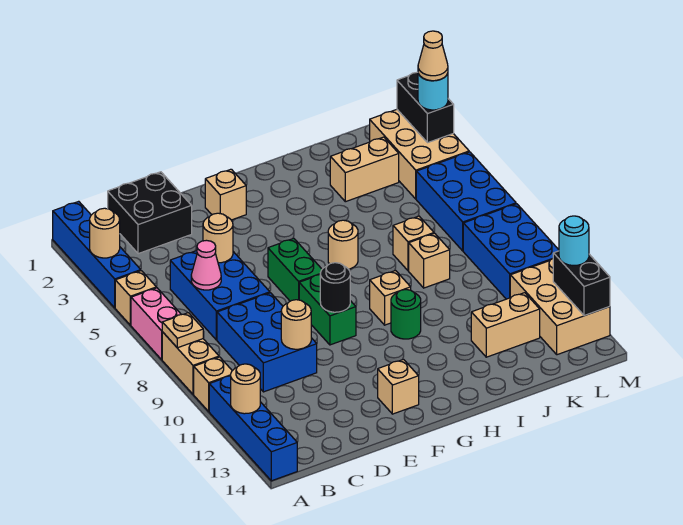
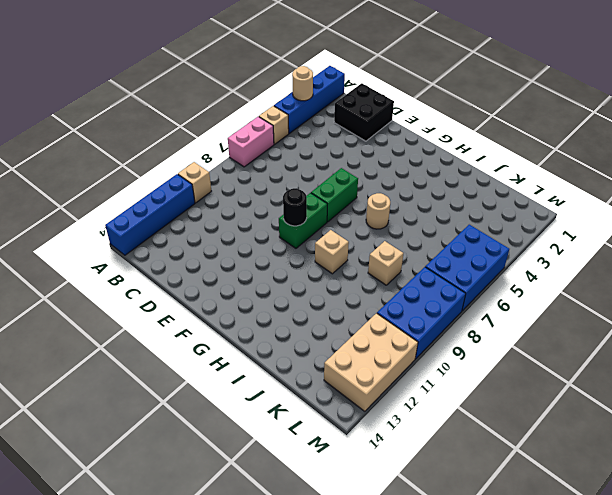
none -> tan 1x2 brick [162,332,219,394]
none -> blue 2x3 brick [170,251,270,340]
none -> blue 2x3 brick [217,293,317,392]
none -> tan 1x1 brick [205,169,246,220]

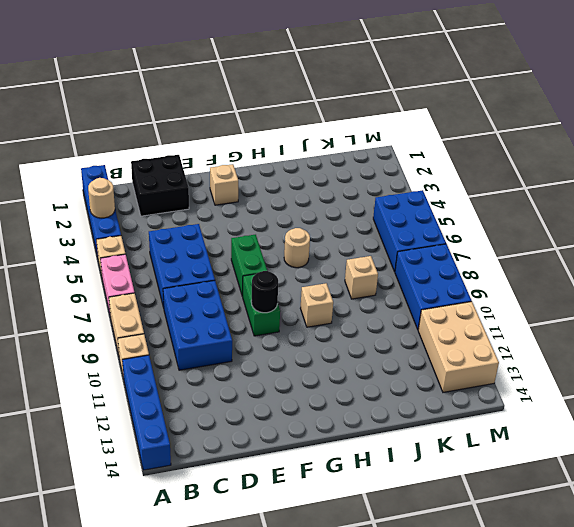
none -> tan 1x1 brick [378,359,419,414]
none -> green 1x1 round brick [391,290,421,339]
none -> tan 1x2 brick [330,137,399,202]
none -> tan 1x1 brick [393,216,434,271]

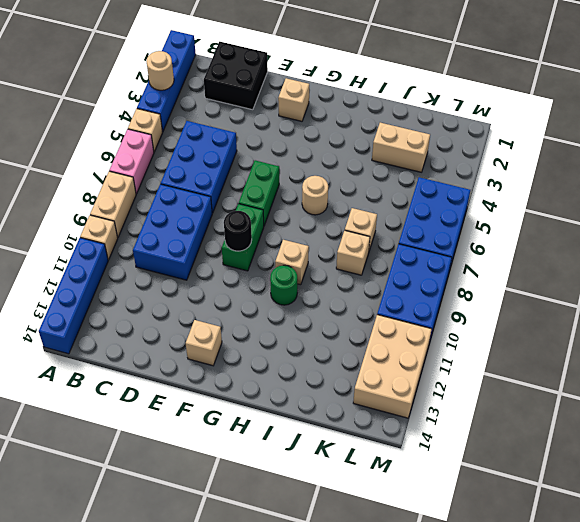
none -> tan 1x2 brick [471,293,540,357]
none -> tan 2x3 brick [370,110,469,199]
none -> tan 1x1 plate [162,313,203,348]
none -> tan 1x1 round brick [231,364,260,414]

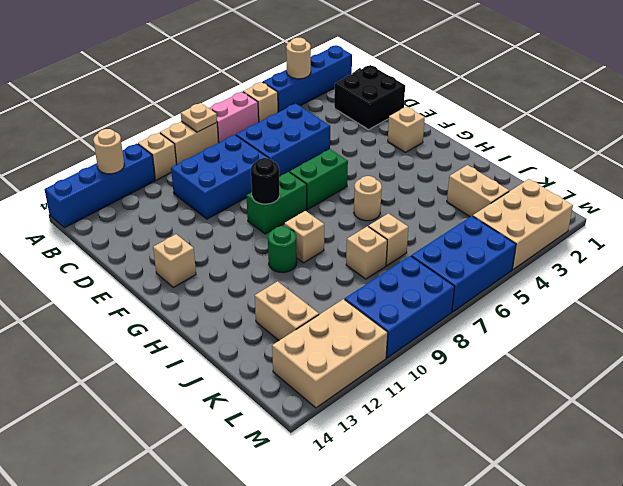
none -> pink 1x1 cone [191,240,221,290]
none -> tan 1x1 round brick [203,213,233,263]
none -> tan 1x1 round brick [281,300,311,349]
none -> black 1x2 brick [397,72,454,143]

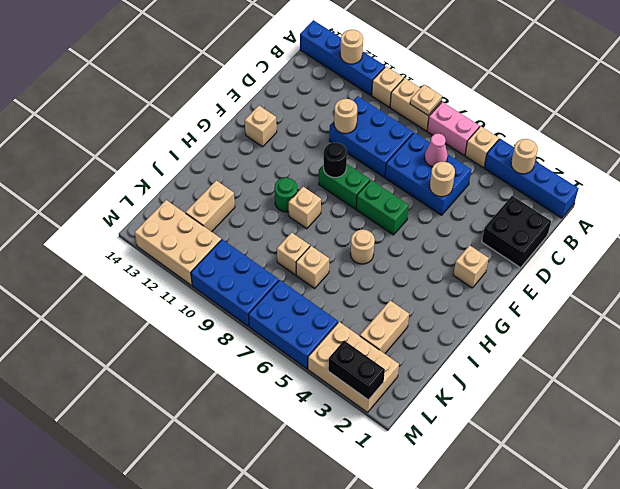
none -> black 1x2 brick [553,251,610,316]
none -> cyan 1x1 round brick [418,73,448,110]
none -> cyan 1x1 round brick [559,216,589,266]
none -> tan 1x1 cone [418,31,448,81]

